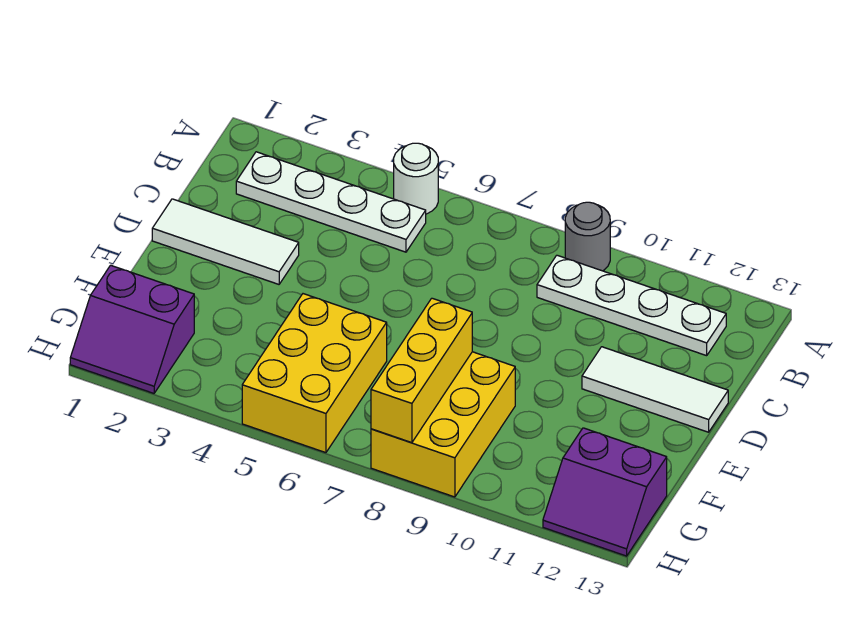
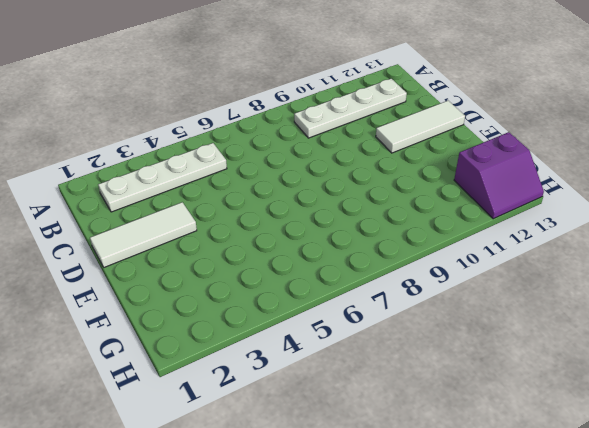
none -> white 1x1 round brick [394,143,438,214]
none -> grey 1x1 round brick [565,202,610,271]

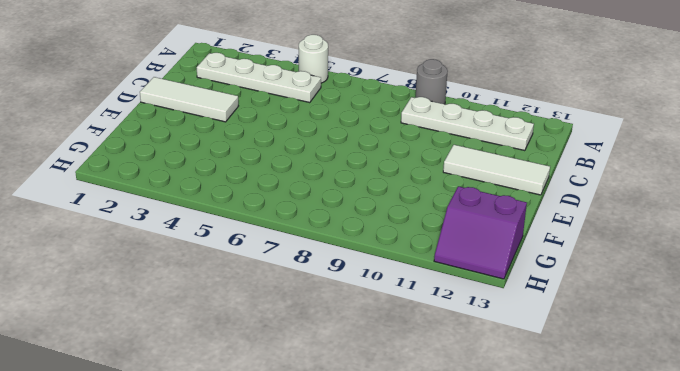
none -> yellow 2x3 brick [242,294,387,453]
none -> yellow 2x3 brick [371,352,515,497]

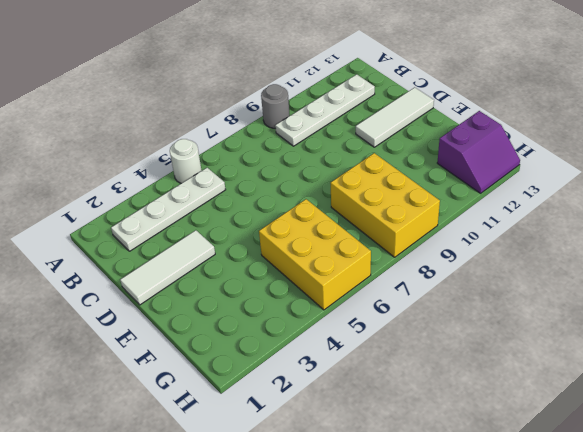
none -> purple 2x2 slope [70,265,194,393]
none -> yellow 1x3 brick [371,298,472,443]

